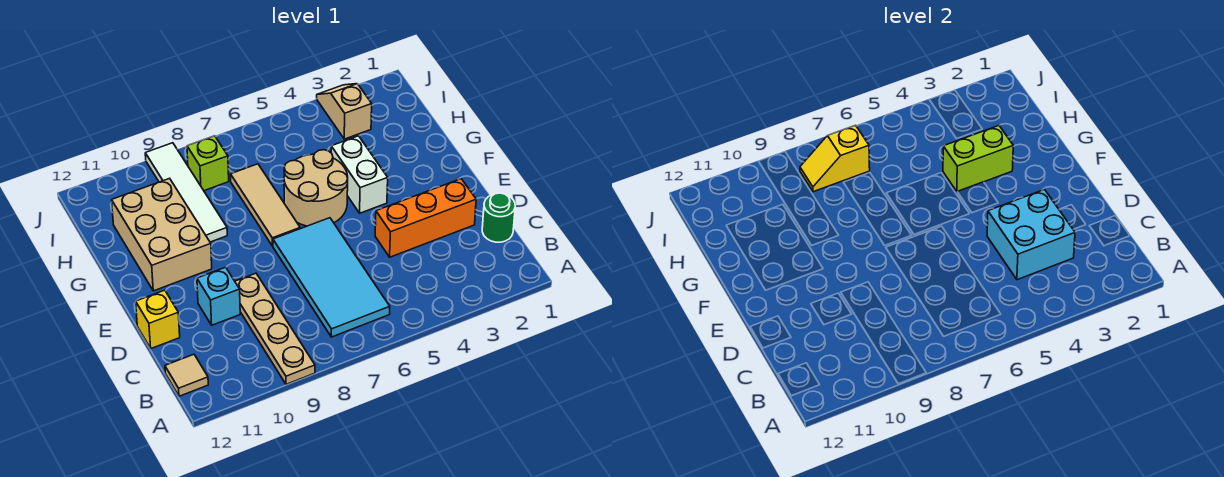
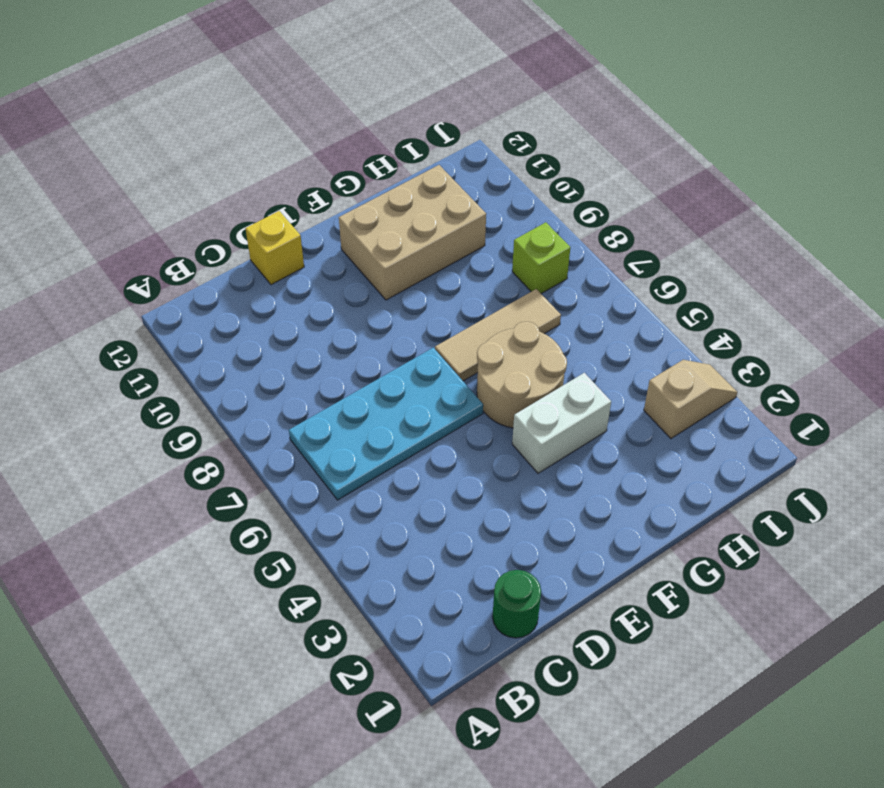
cyan 2x4 plate [289,348,483,500] -> cyan 2x4 tile [273,218,390,337]
none -> tan 1x4 plate [235,273,315,384]
none -> tan 1x1 tile [165,354,208,396]
none -> orange 1x3 brick [375,179,476,257]

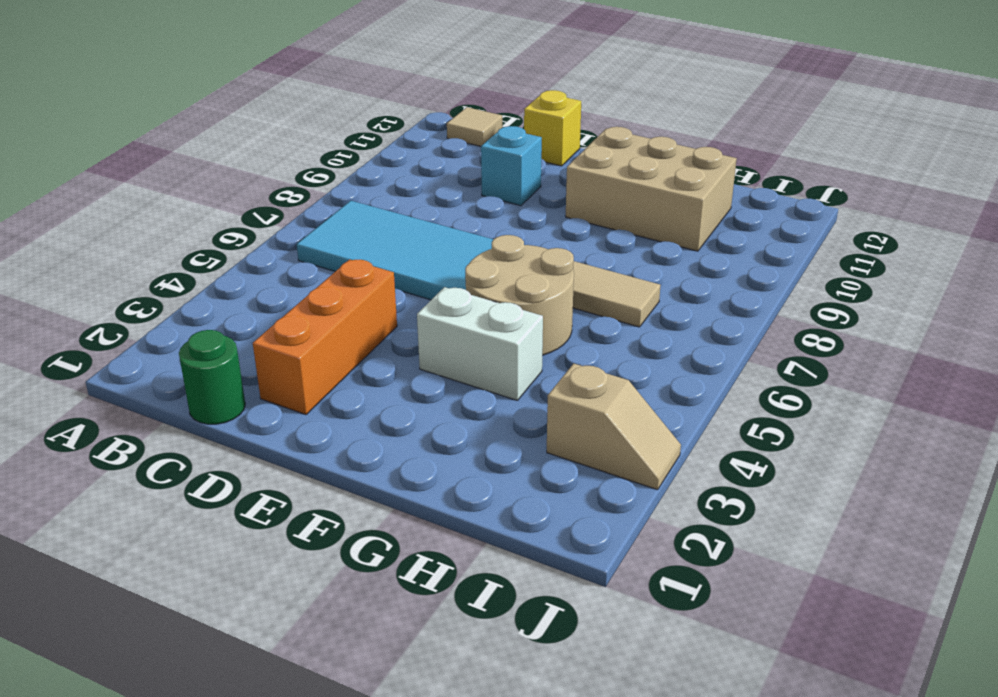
none -> tan 1x4 plate [235,273,315,384]
none -> white 1x4 tile [145,143,227,242]
none -> lime 1x1 brick [187,136,229,191]

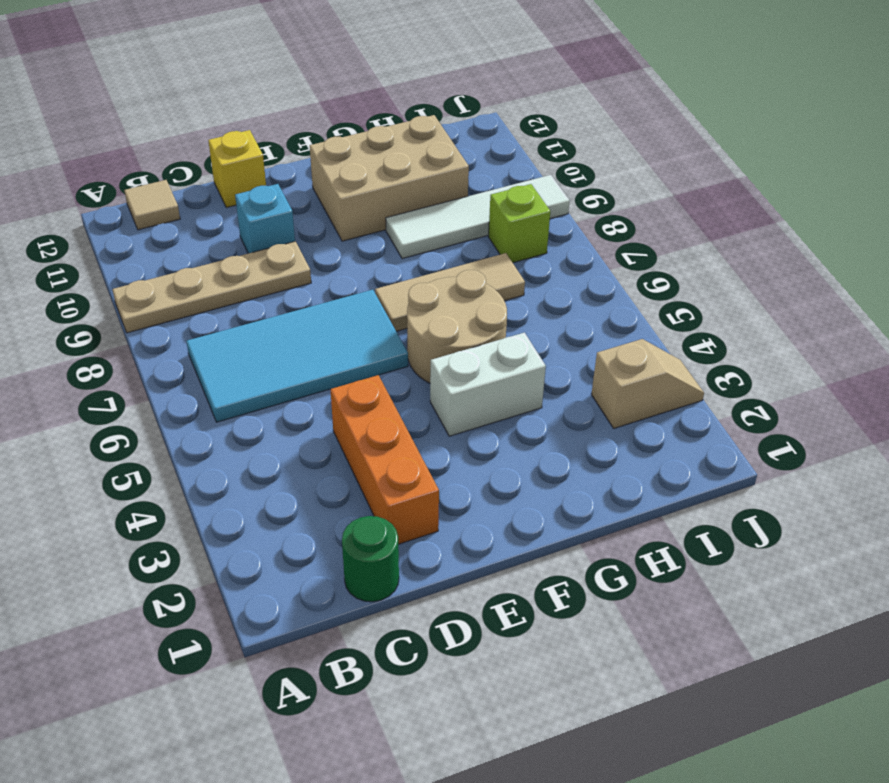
none -> cyan 2x2 brick [987,190,1075,280]
none -> lime 1x2 brick [943,126,1013,192]
none -> yellow 1x2 slope [800,125,870,192]

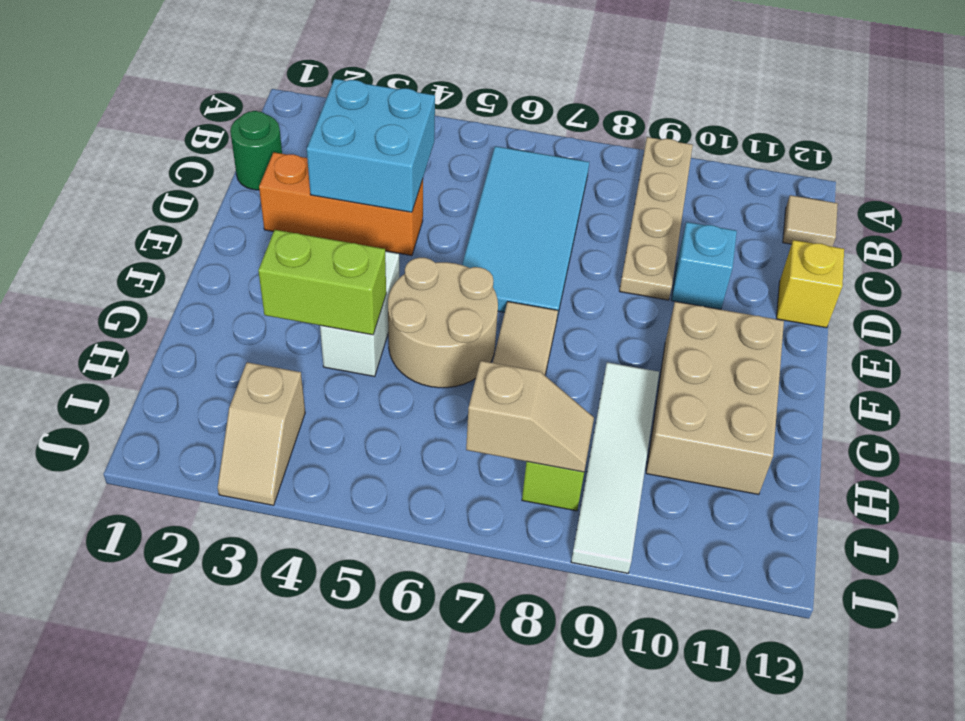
tan 1x2 slope [466,361,594,472] -> yellow 1x2 slope [800,125,870,192]

